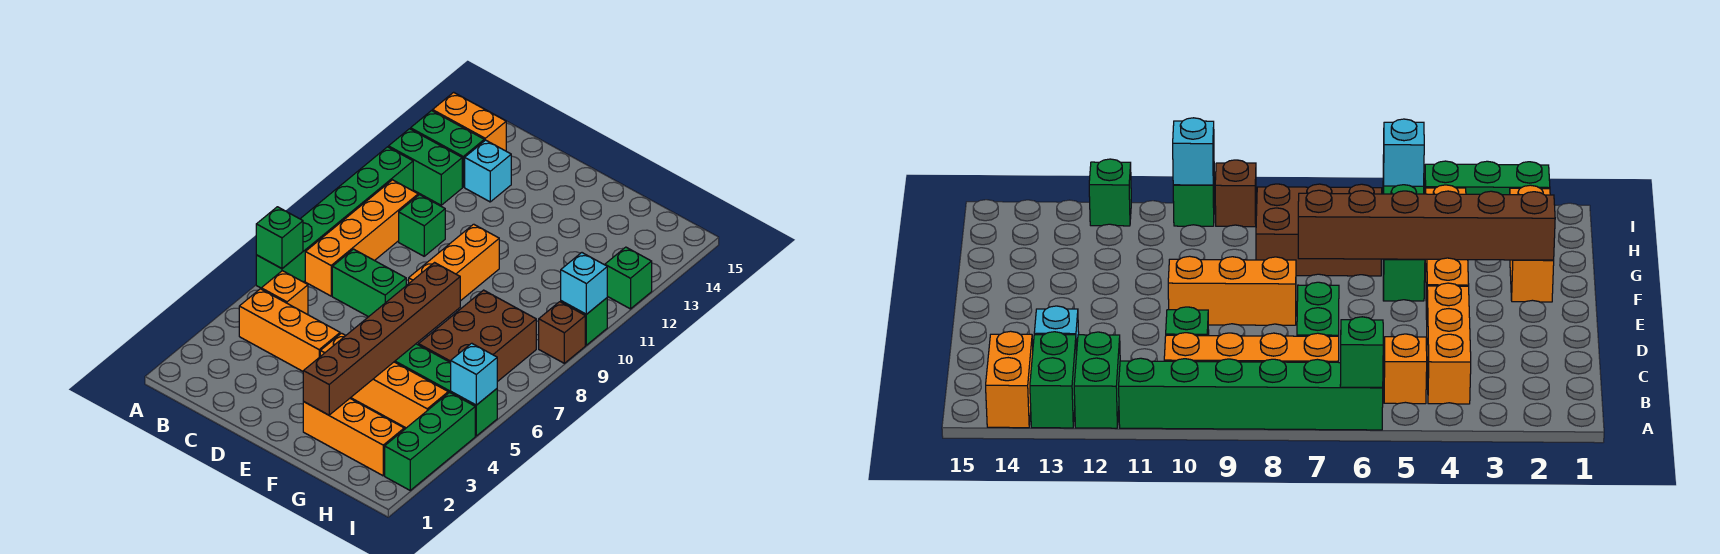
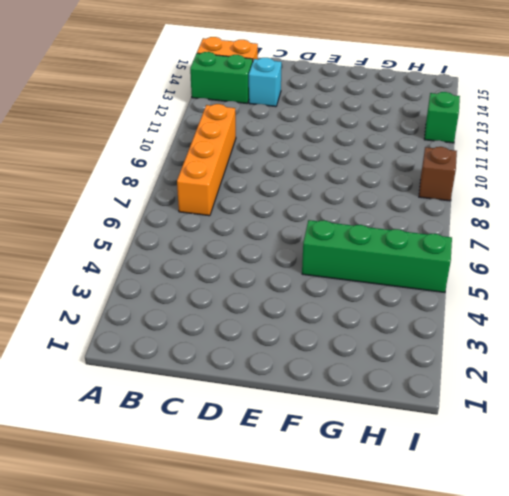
none -> green 1x6 brick [256,147,413,288]
none -> green 1x2 brick [389,129,462,205]
none -> orange 1x3 brick [239,289,340,371]

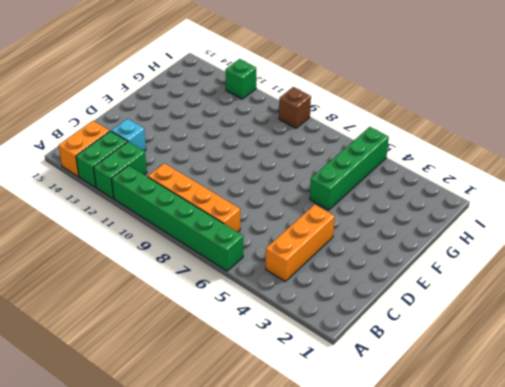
none -> orange 1x1 brick [261,271,308,315]
none -> green 1x2 brick [332,249,406,317]
none -> green 1x1 brick [399,195,445,256]

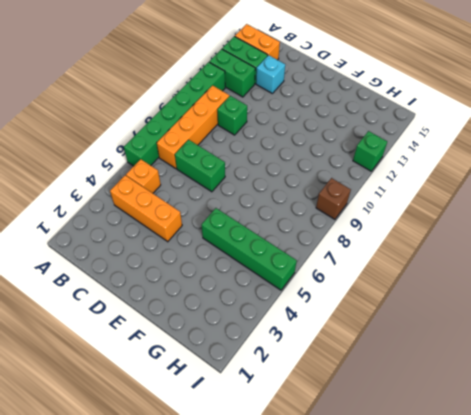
none -> orange 1x4 brick [320,333,448,428]
none -> orange 1x3 brick [409,224,499,301]
none -> orange 1x3 brick [303,399,404,476]

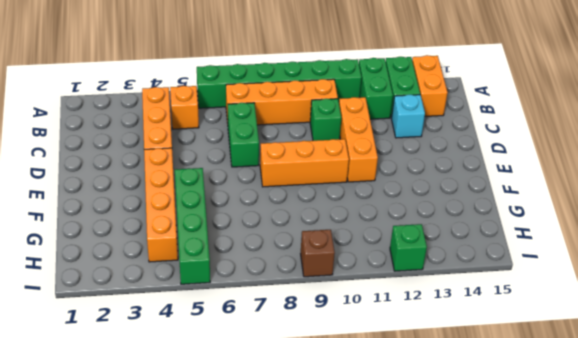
orange 1x3 brick [339,97,378,182] -> orange 1x3 brick moved to [303,399,404,476]
none -> brown 2x3 brick [419,290,536,382]
none -> green 1x3 brick [385,392,475,490]
none -> green 1x1 brick [561,298,607,345]

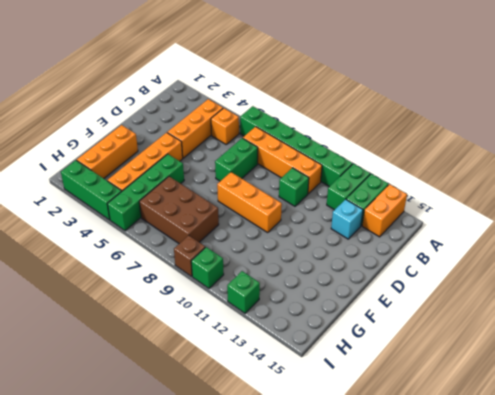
none -> green 1x1 brick [256,207,303,269]
none -> brown 1x6 brick [303,263,460,415]
none -> cyan 1x1 brick [451,343,497,405]

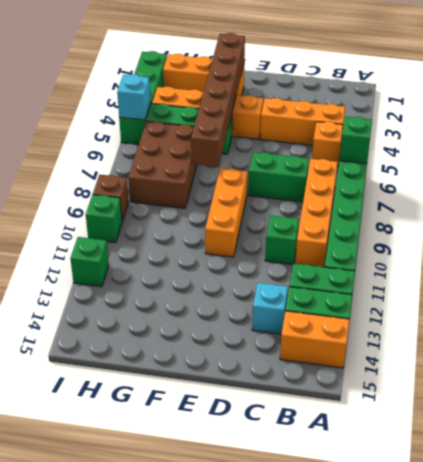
none -> cyan 1x1 brick [561,253,607,314]

